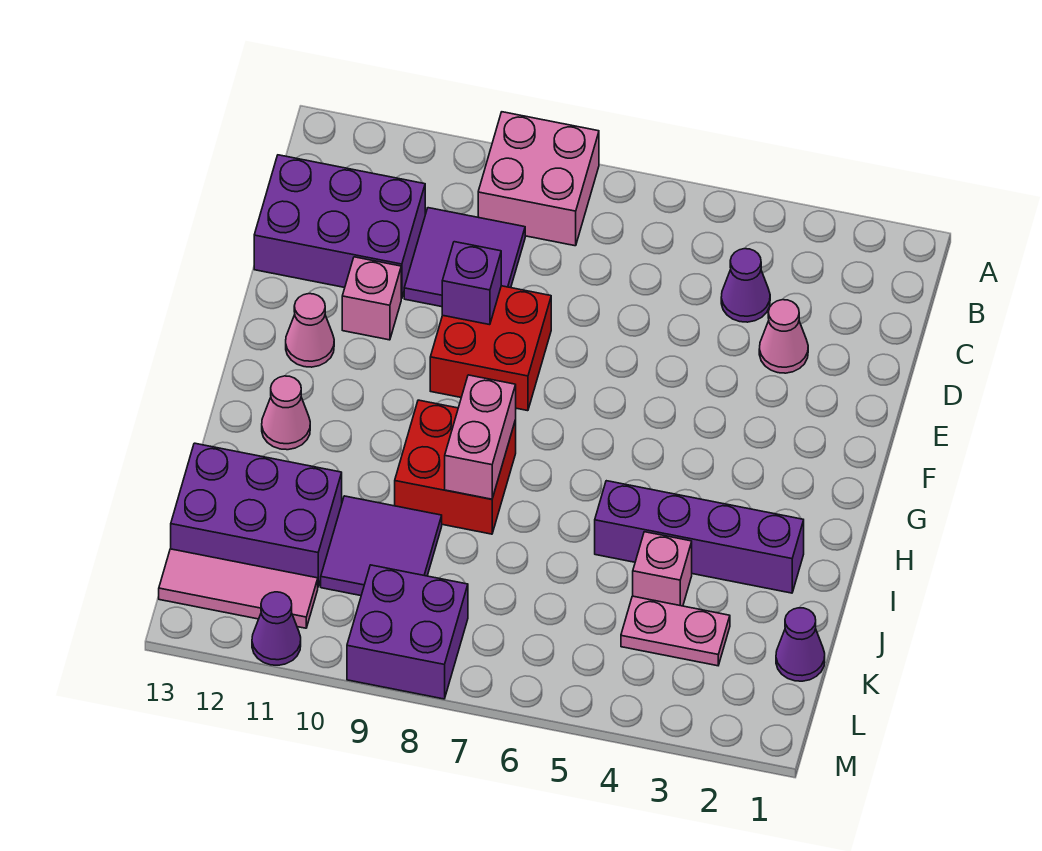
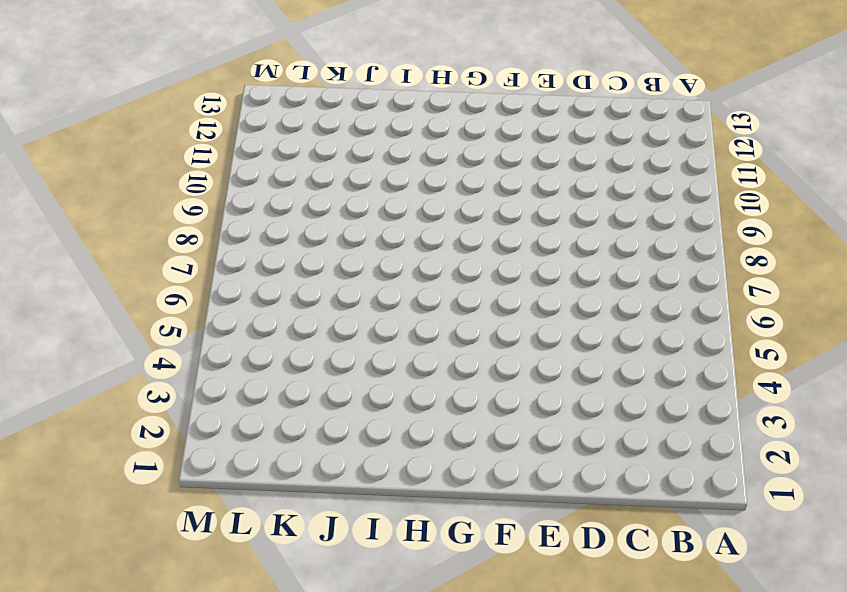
none -> pink 2x2 brick [478,112,599,246]
none -> purple 1x1 cone [721,249,770,322]
none -> purple 2x2 tile [404,208,525,307]

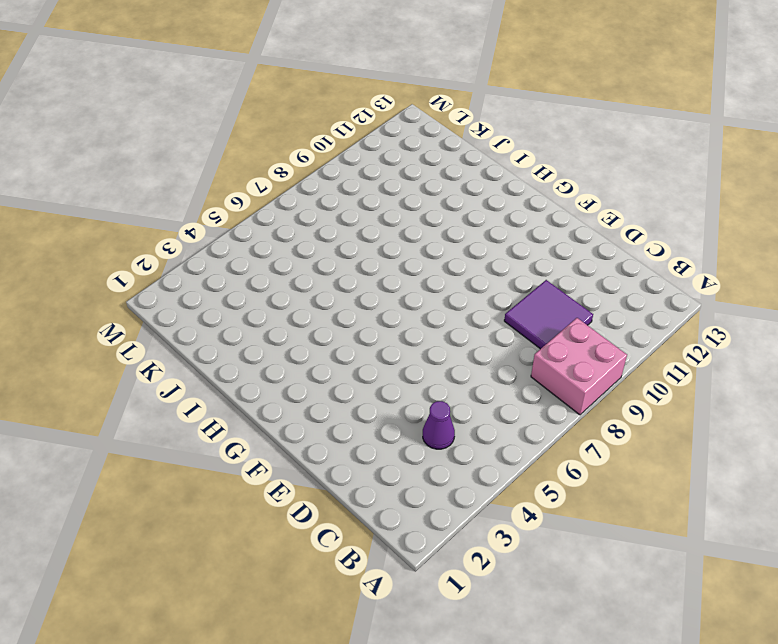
none -> purple 2x3 brick [254,155,425,299]
none -> pink 1x1 cone [759,300,808,373]
none -> red 2x2 brick [430,286,551,411]

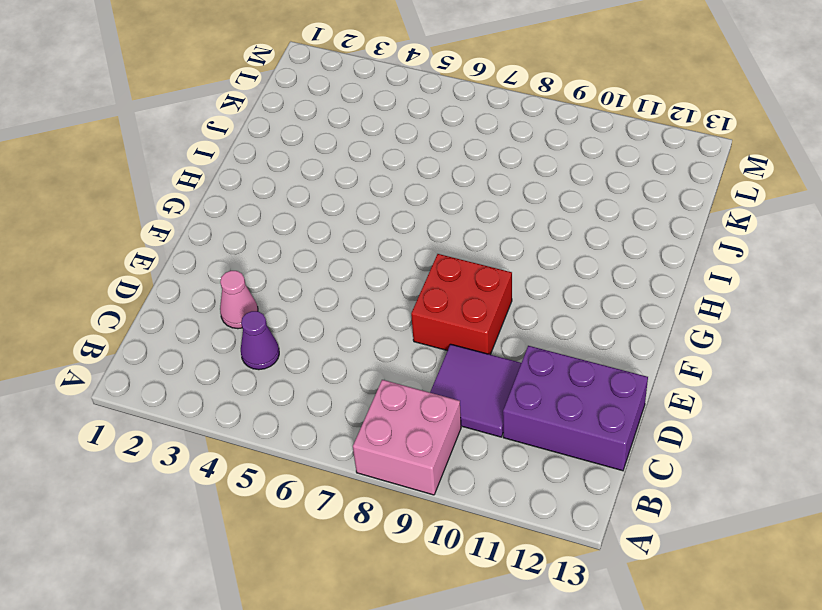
none -> pink 1x1 brick [342,257,401,340]
none -> pink 1x1 cone [286,294,334,367]
none -> red 2x2 brick [395,400,516,534]

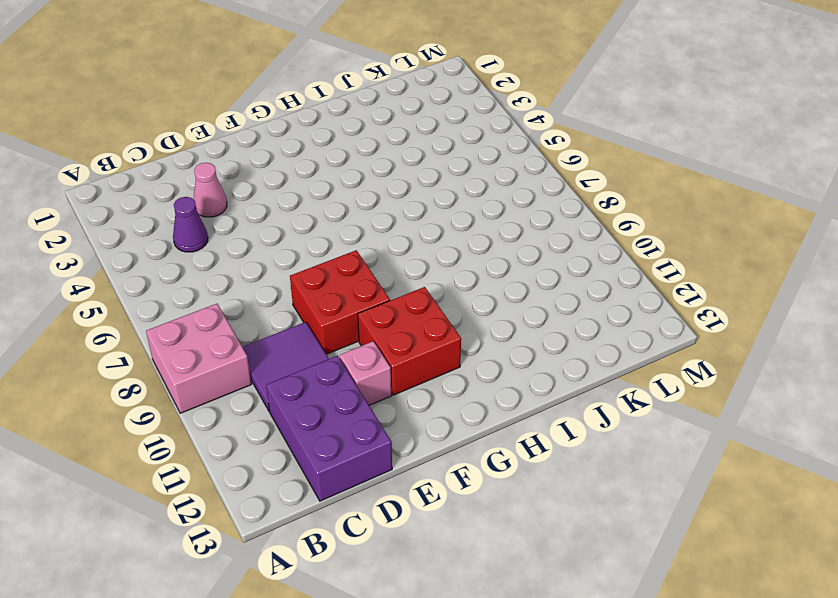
red 2x2 brick [358,287,461,395] -> red 2x2 brick moved to [395,400,516,534]
none -> pink 1x1 cone [286,294,334,367]
none -> pink 1x1 cone [262,376,310,450]
none -> purple 1x4 brick [595,481,804,593]

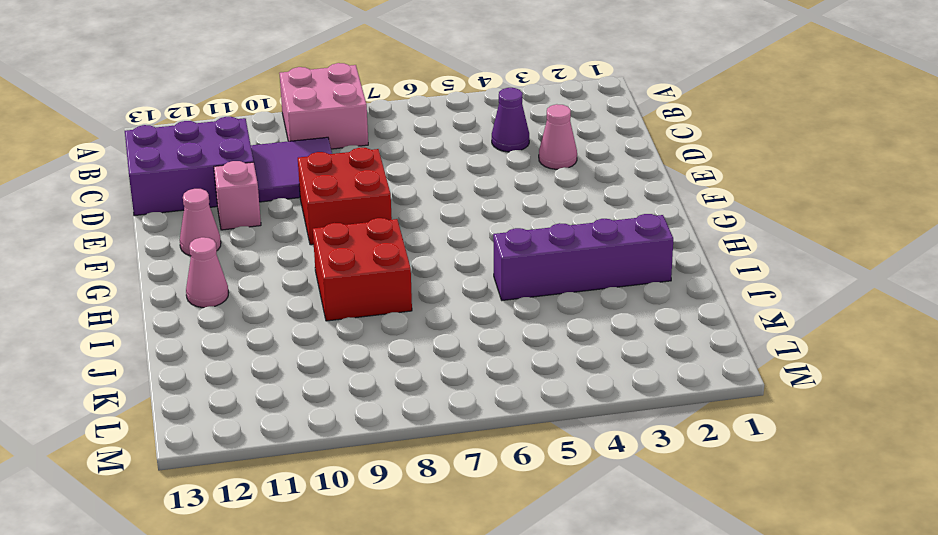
none -> pink 1x1 brick [633,532,692,606]
none -> purple 2x2 tile [321,496,442,596]
none -> purple 2x3 brick [171,443,342,587]

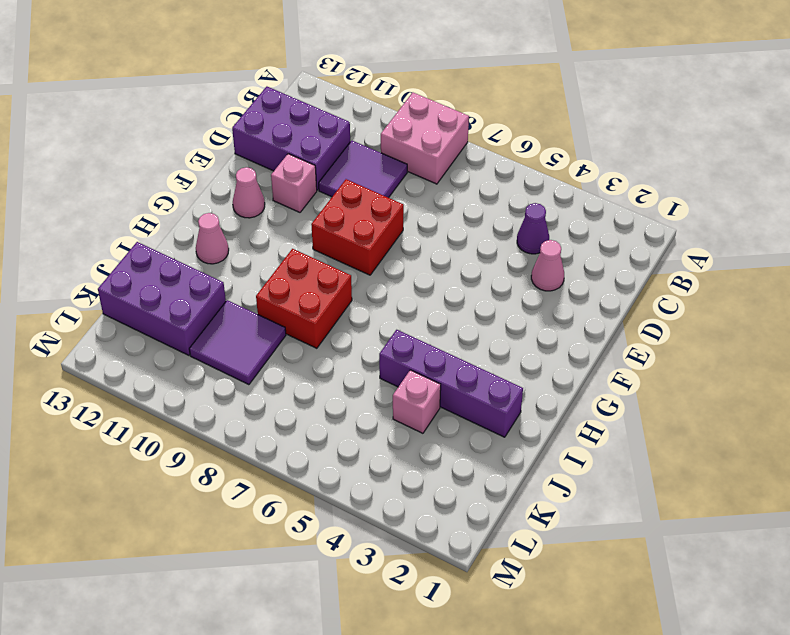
none -> purple 1x1 cone [776,608,825,681]
none -> pink 1x2 plate [621,596,730,666]
none -> purple 2x2 brick [347,565,468,699]

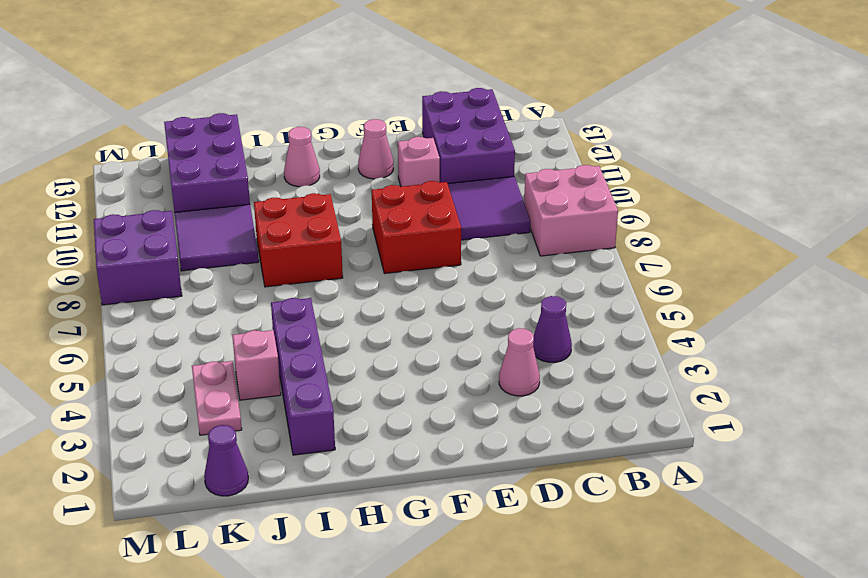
none -> pink 1x3 tile [159,549,318,628]
none -> purple 1x1 cone [252,592,301,665]
none -> purple 1x1 brick [442,242,501,325]

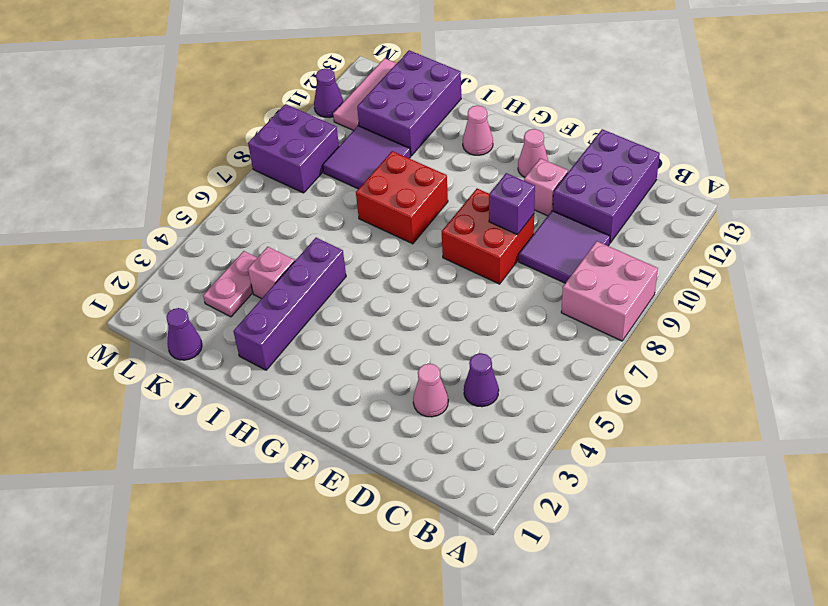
none -> pink 1x2 brick [445,375,516,499]

